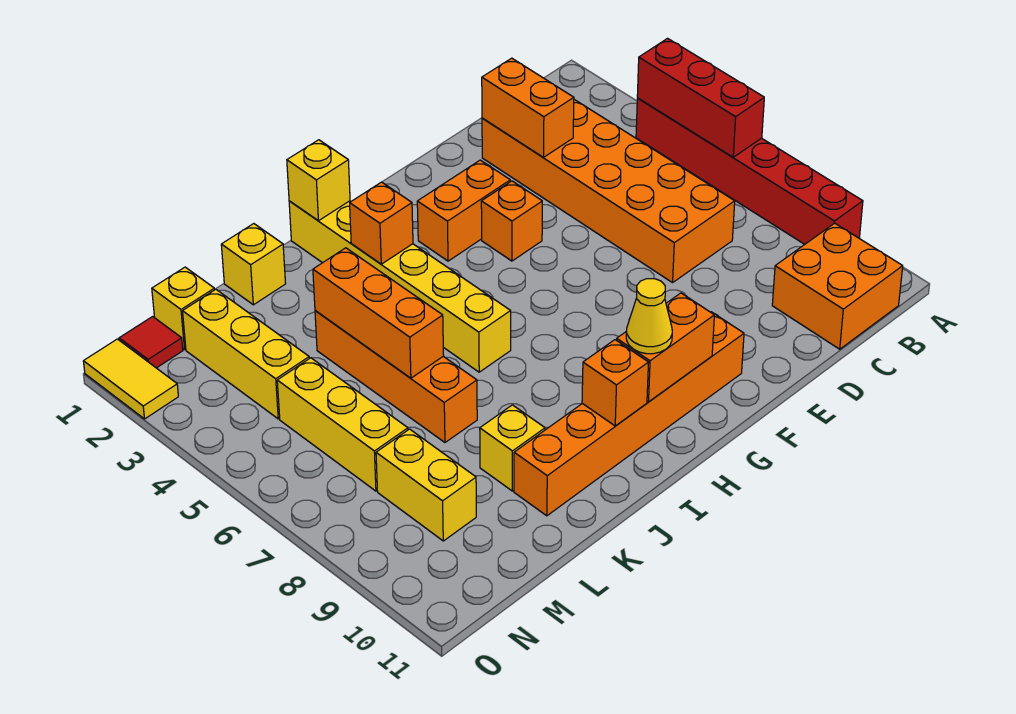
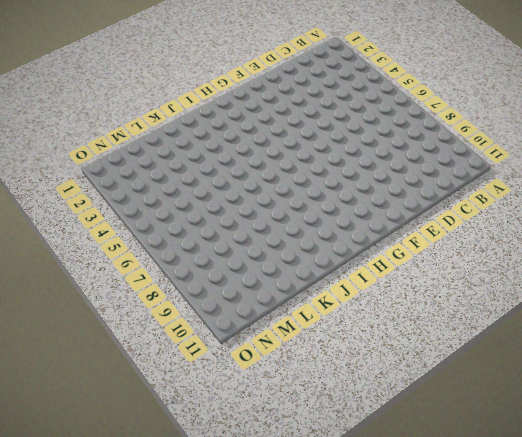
none -> red 1x6 brick [636,98,863,244]
none -> orange 2x2 brick [772,223,903,349]
none -> orange 2x6 brick [482,100,735,283]

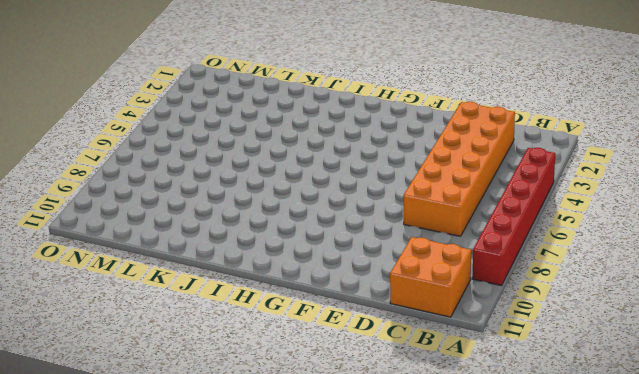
none -> orange 1x2 brick [417,160,510,261]
none -> orange 1x1 brick [481,181,542,261]
none -> orange 1x6 brick [514,312,744,516]

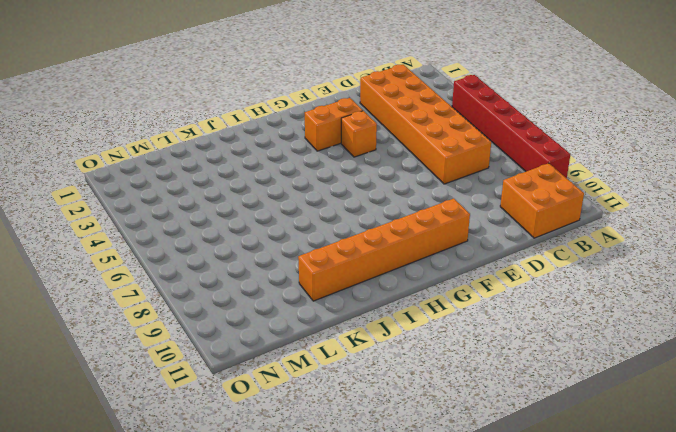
none -> yellow 1x6 brick [289,201,511,372]
none -> yellow 1x1 brick [221,224,286,305]
none -> orange 1x4 brick [315,311,477,442]

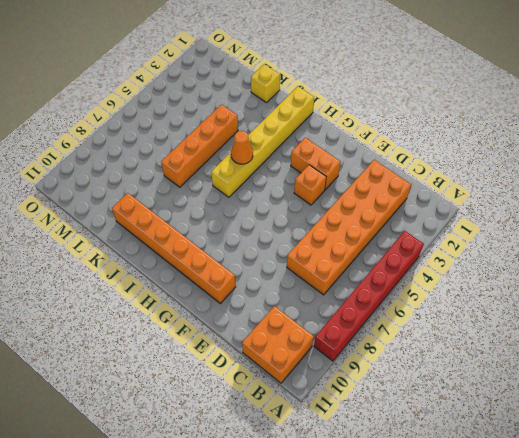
orange 1x1 cone [231,131,253,164] -> none
none -> yellow 1x1 brick [480,405,545,491]
none -> yellow 1x1 brick [152,267,215,349]
none -> yellow 1x3 brick [183,289,309,419]

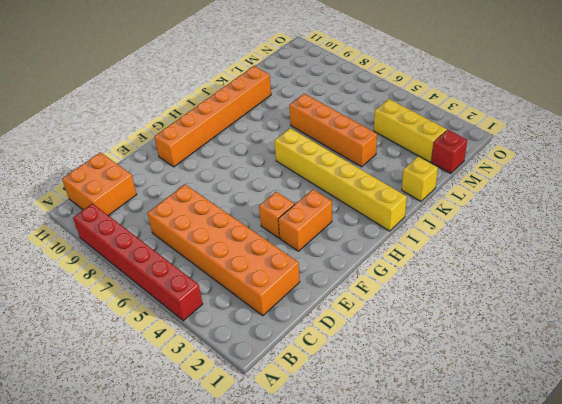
red 1x1 brick [432,130,467,173] -> yellow 1x1 brick [152,267,215,349]
none -> yellow 1x1 brick [480,405,545,491]
none -> yellow 1x3 brick [277,358,408,491]
none -> yellow 1x2 brick [376,429,476,541]

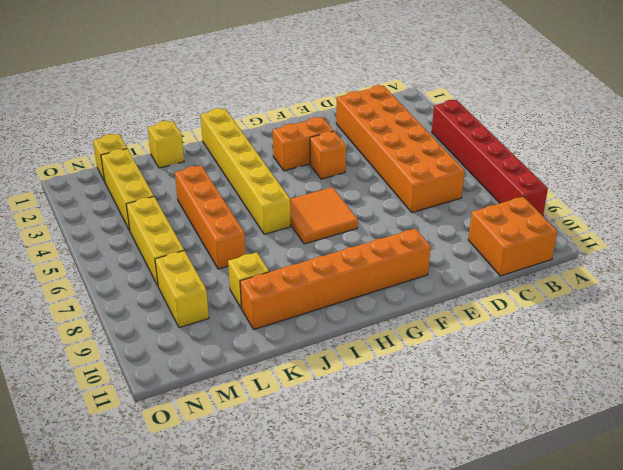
orange 2x2 tile [290,187,358,244] -> none
none -> red 1x1 tile [119,317,183,368]
none -> yellow 1x2 tile [83,339,178,419]
none -> red 1x3 brick [637,38,764,157]

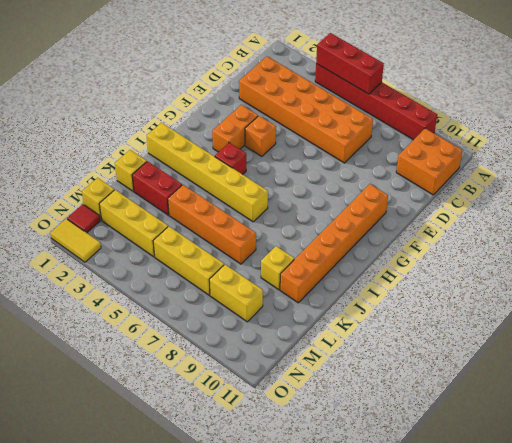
red 1x1 brick [215,143,246,175] -> none
red 1x2 brick [132,161,182,215] -> none
none -> orange 1x2 brick [482,58,574,157]
none -> orange 1x2 brick [617,293,714,402]
none -> yellow 1x1 brick [287,140,350,221]

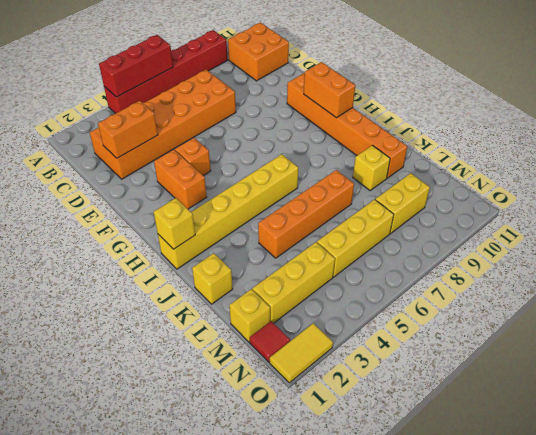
none -> orange 1x1 brick [350,182,413,264]
none -> orange 1x1 brick [582,340,649,426]
none -> orange 1x3 brick [313,248,444,378]

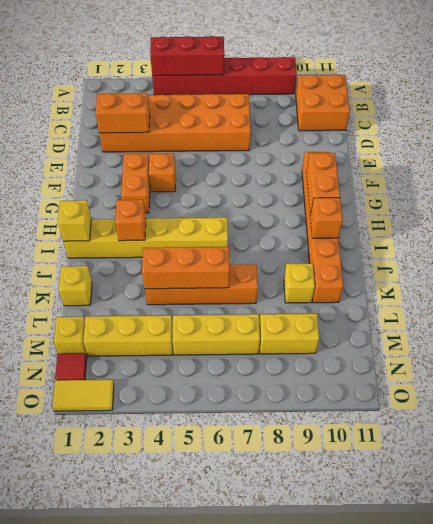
none -> yellow 1x1 cone [626,279,672,354]

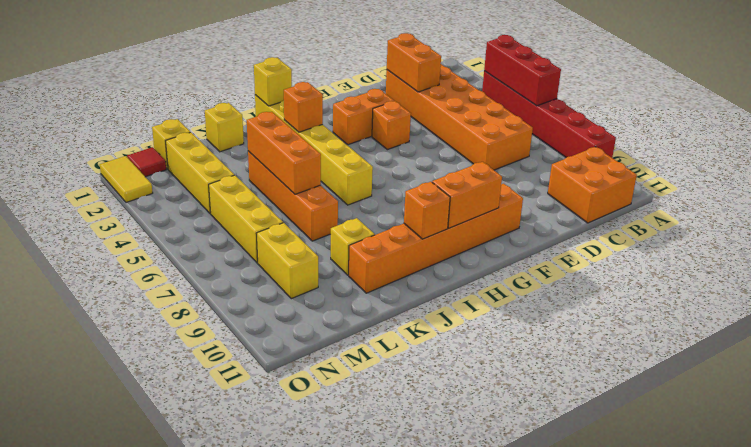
none -> yellow 1x1 cone [626,279,672,354]

